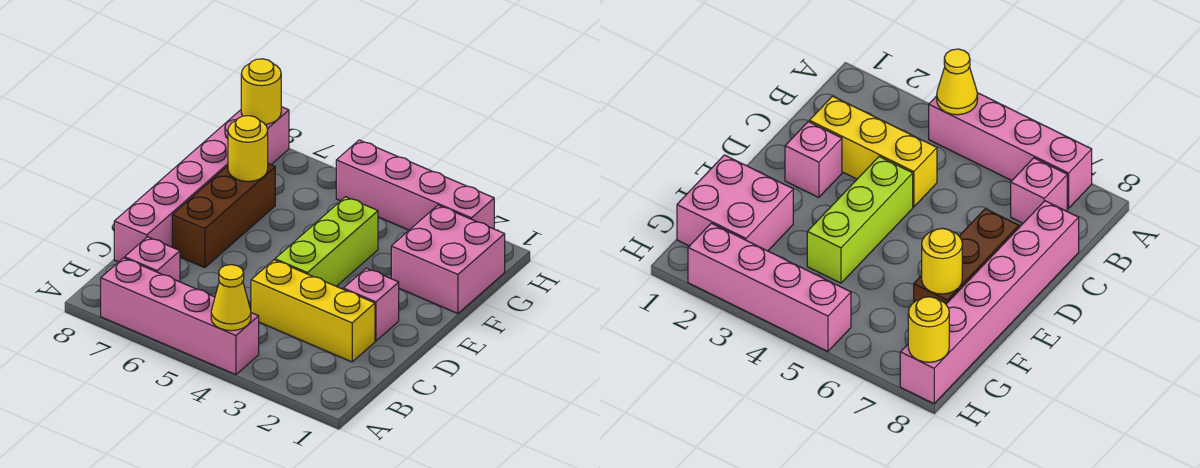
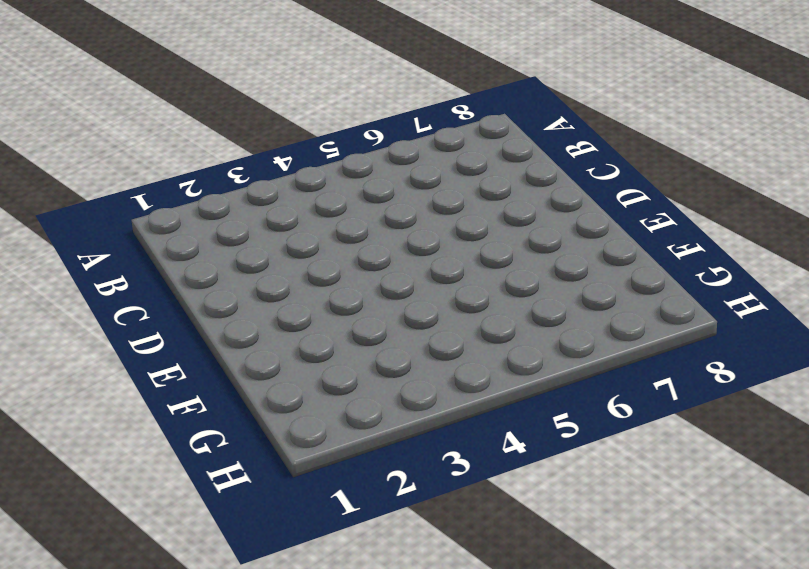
none -> pink 1x4 brick [101,258,259,375]
none -> pink 1x1 brick [125,237,180,282]
none -> yellow 1x3 brick [251,260,375,362]

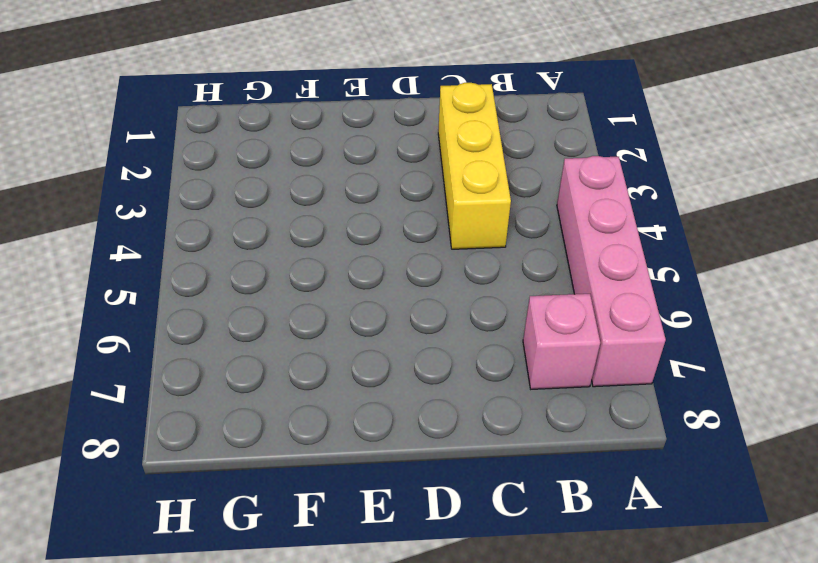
none -> pink 1x6 brick [114,107,289,262]
none -> pink 1x1 brick [343,268,399,341]
none -> lime 1x3 brick [275,197,378,286]

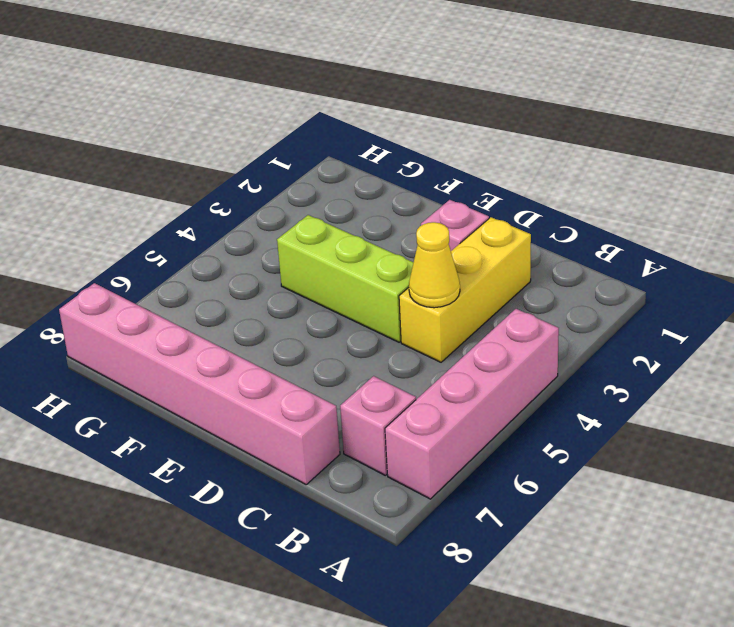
yellow 1x1 cone [409,222,460,308] -> yellow 1x1 cone moved to [211,265,251,331]
none -> brown 1x3 brick [172,164,275,268]
none -> pink 2x2 brick [391,205,505,314]
none -> pink 1x4 brick [336,140,494,230]

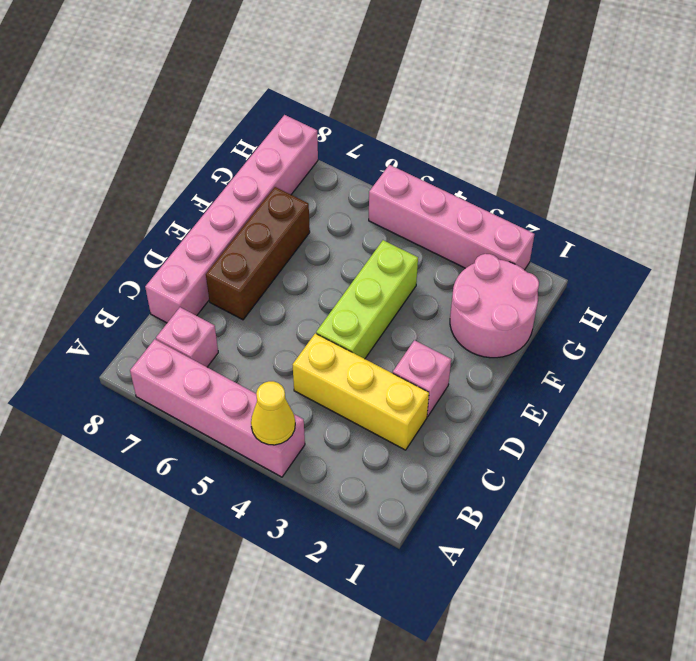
pink 2x2 round brick [450,254,539,358] -> pink 2x2 brick [391,205,505,314]
none -> yellow 1x1 round brick [228,116,268,181]
none -> yellow 1x1 round brick [241,59,281,124]

